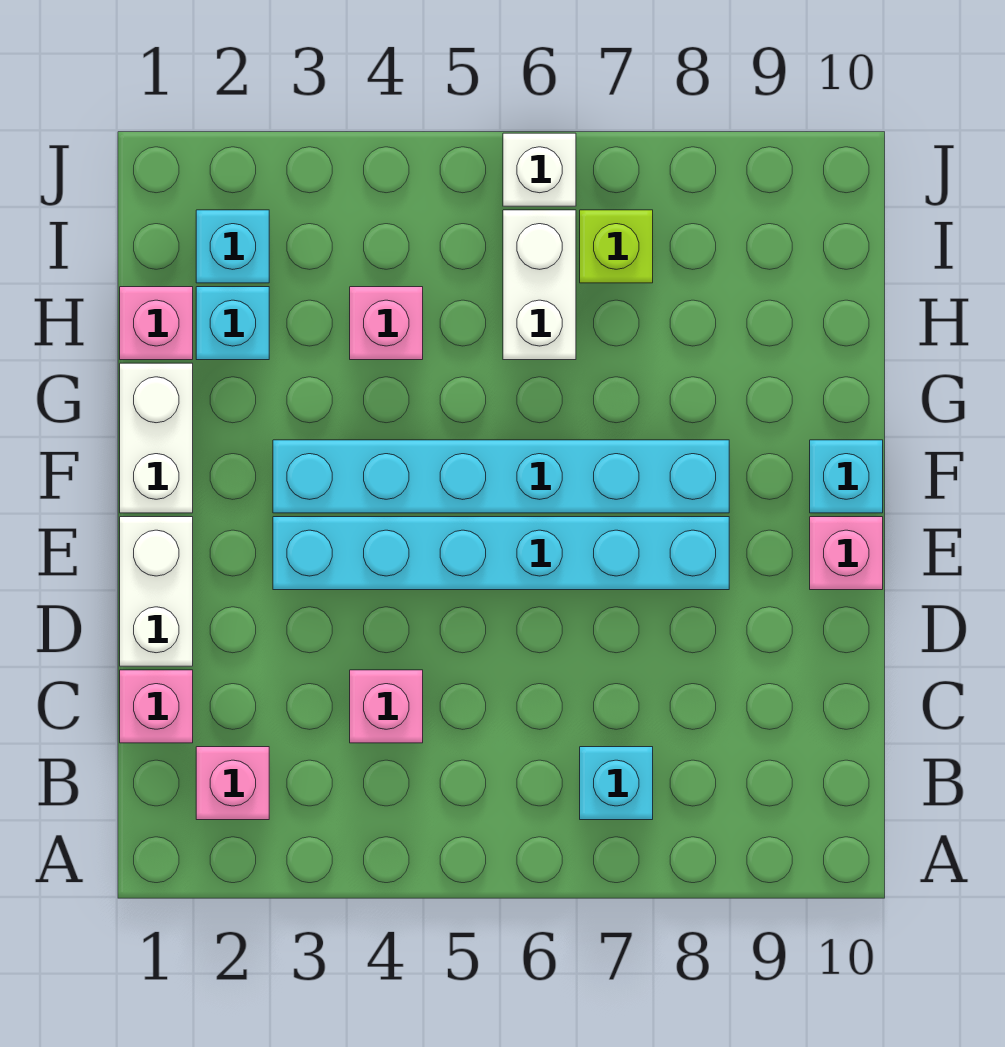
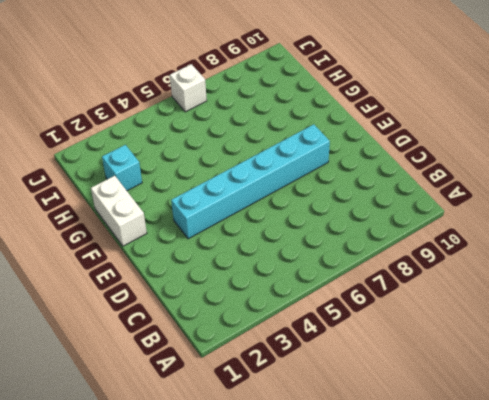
none -> pink 1x1 brick [196,747,269,820]
none -> cyan 1x1 brick [580,747,653,820]
none -> pink 1x1 brick [120,670,193,743]

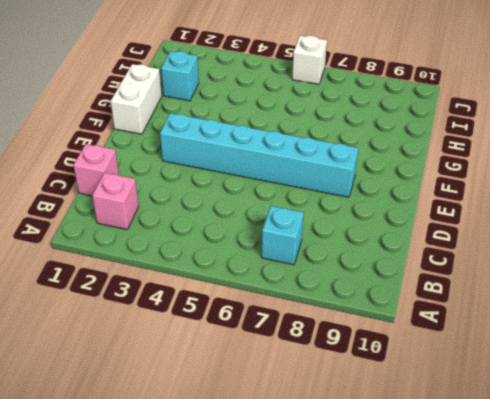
none -> pink 1x1 brick [350,670,423,743]
none -> white 1x2 brick [120,517,193,666]
none -> pink 1x1 brick [810,517,883,590]

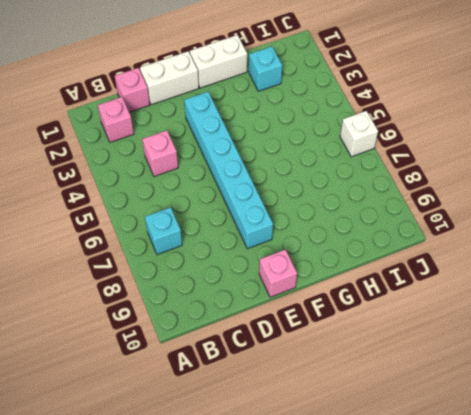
none -> cyan 1x6 brick [273,440,729,513]
none -> cyan 1x1 brick [810,440,883,513]
none -> pink 1x1 brick [120,287,193,360]

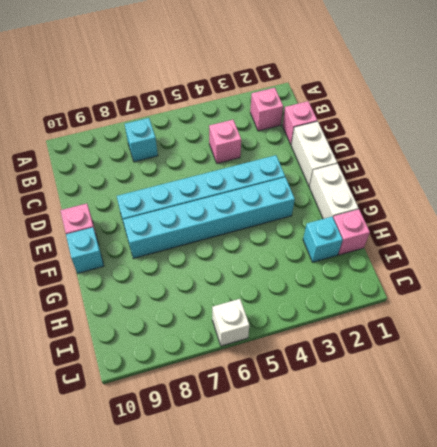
none -> pink 1x1 brick [350,287,423,360]
none -> white 1x2 brick [503,210,576,360]
none -> cyan 1x1 brick [196,210,269,283]

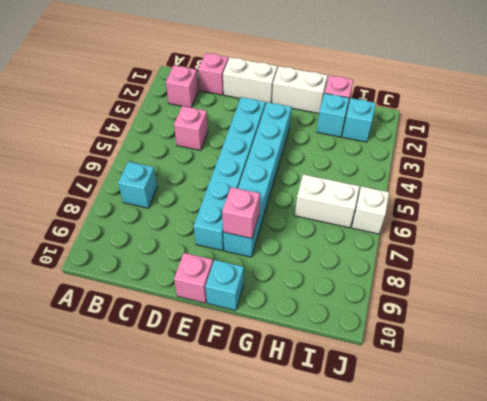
pink 1x1 brick [222,187,260,238] -> pink 1x1 brick moved to [350,287,423,360]
none -> lime 1x1 brick [580,210,653,283]

